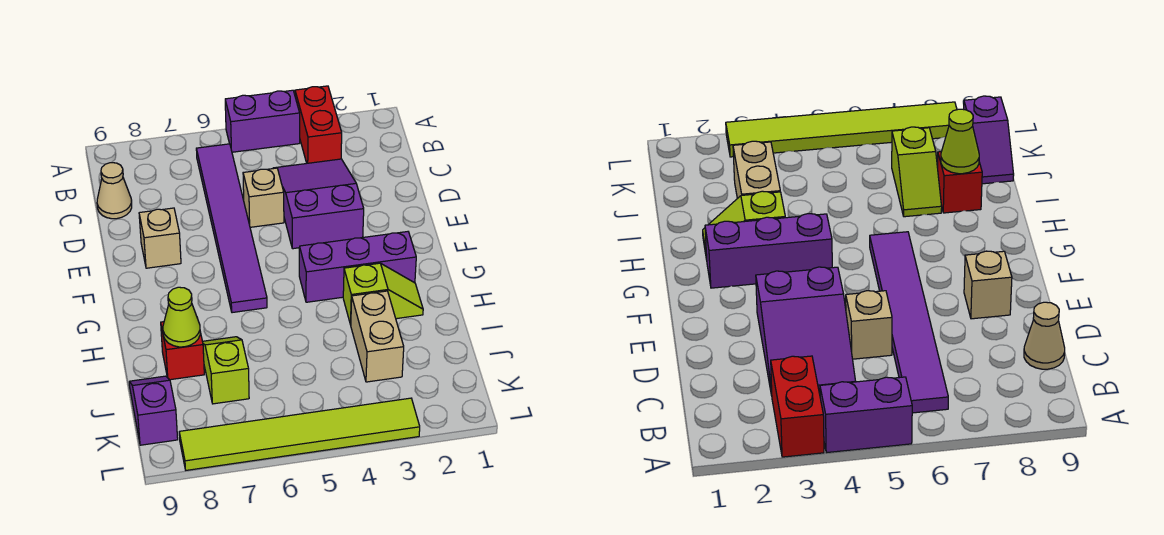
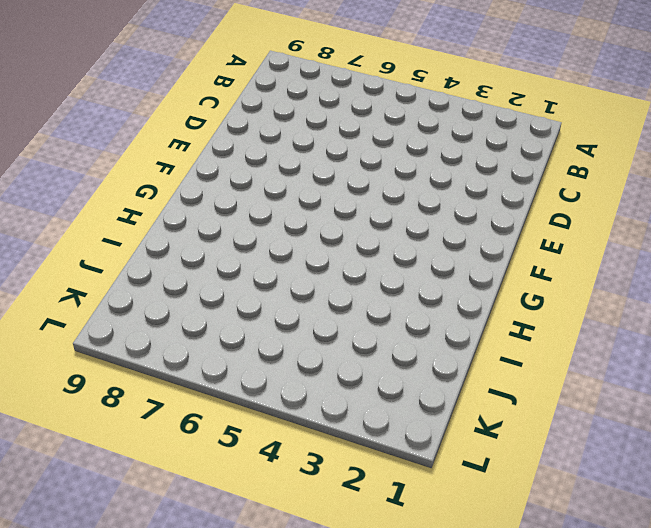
none -> red 1x2 brick [295,86,342,163]
none -> purple 1x2 brick [225,90,300,152]
none -> purple 1x6 tile [196,144,267,313]

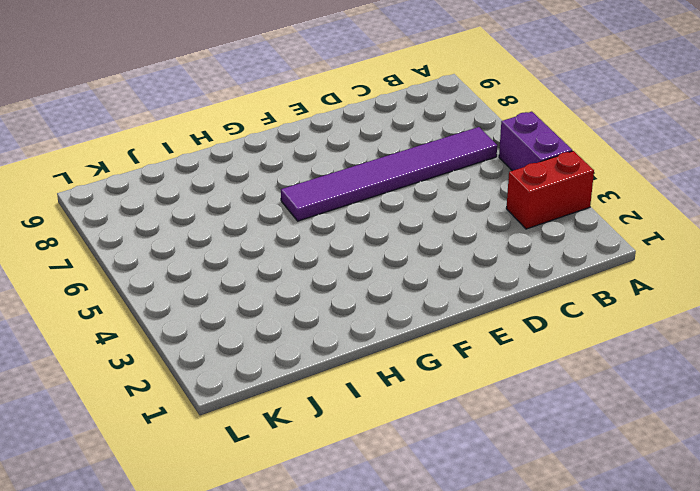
none -> purple 2x3 slope [273,159,364,249]
none -> tan 1x1 cone [97,163,132,219]
none -> tan 1x1 brick [243,168,284,227]

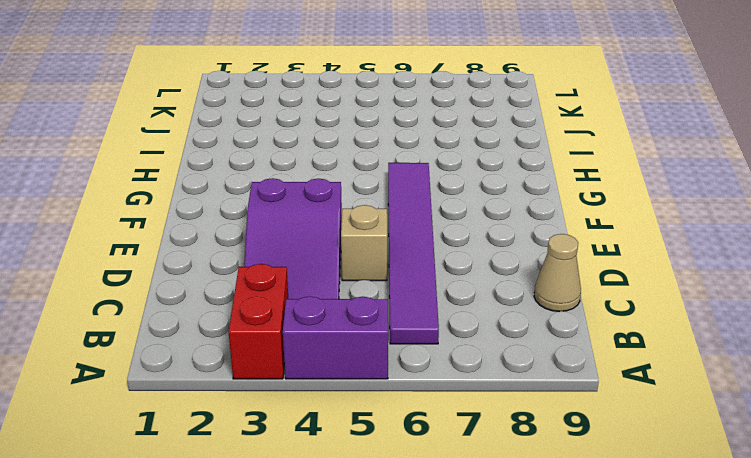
none -> tan 1x1 brick [139,208,181,268]
none -> purple 1x3 brick [299,232,416,302]
none -> lime 1x2 slope [343,263,423,325]

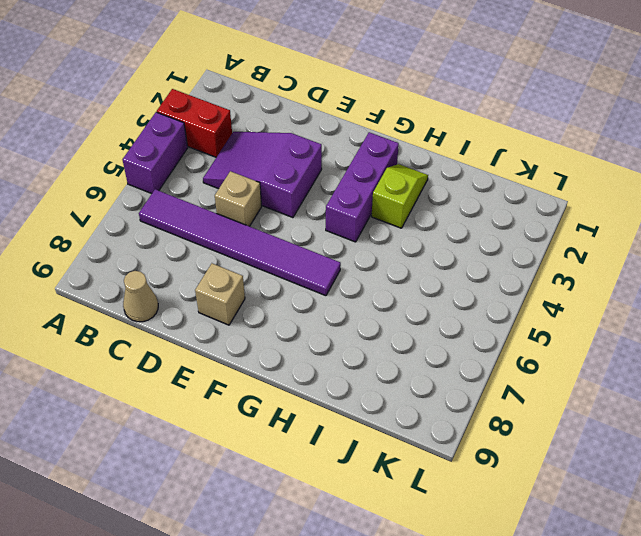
none -> tan 1x2 brick [351,291,404,382]
none -> lime 1x2 slope [203,337,249,404]
none -> red 1x1 brick [161,322,204,380]

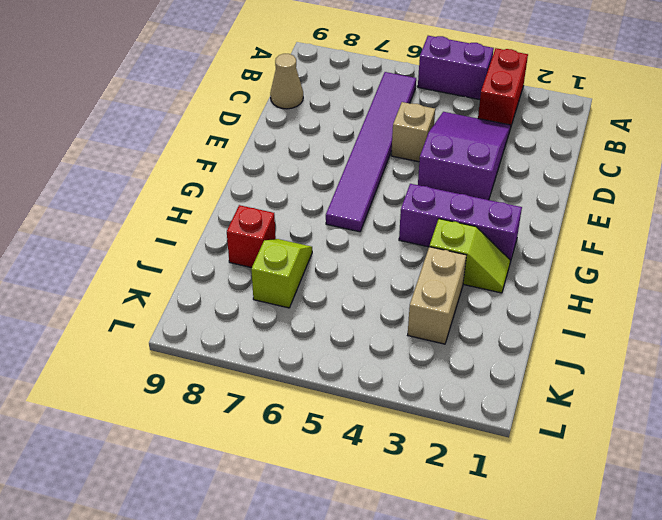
none -> tan 1x1 brick [139,208,181,268]
none -> purple 1x2 slope [129,376,178,445]
none -> lime 1x6 tile [179,398,420,470]

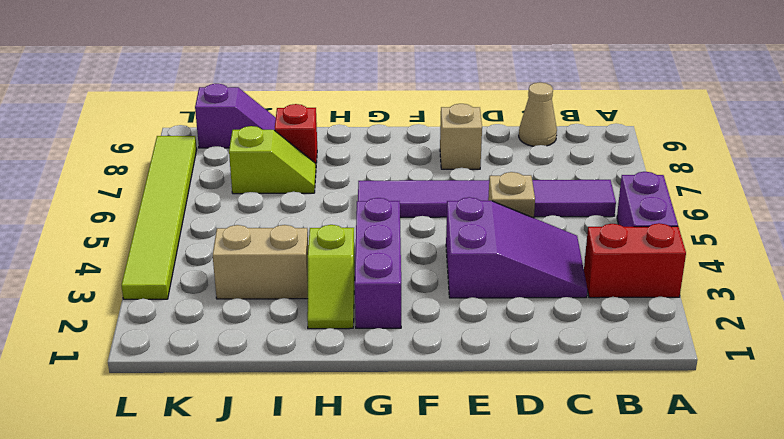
none -> lime 1x1 cone [163,287,200,347]

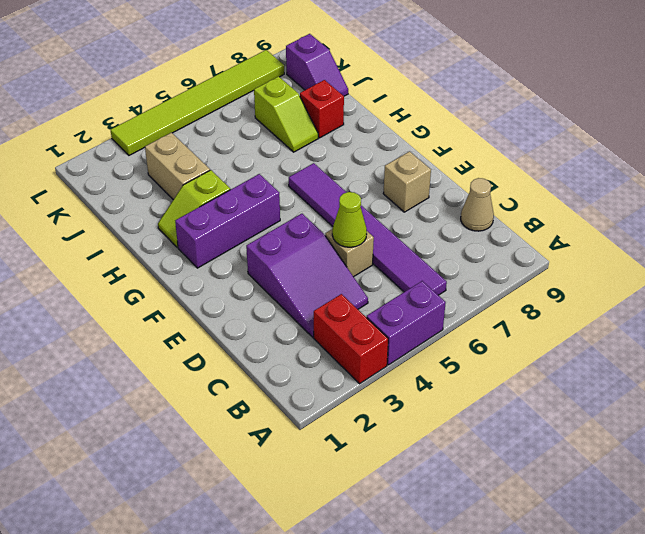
lime 1x1 cone [332,192,367,247] -> lime 1x1 cone moved to [163,287,200,347]

